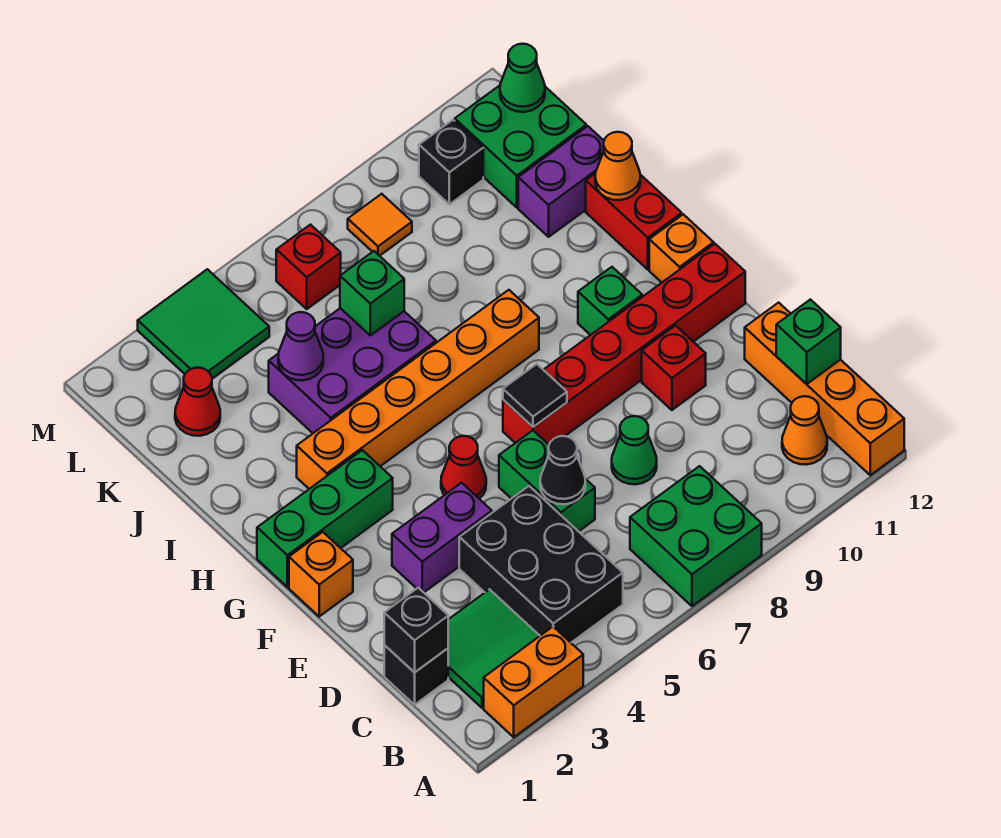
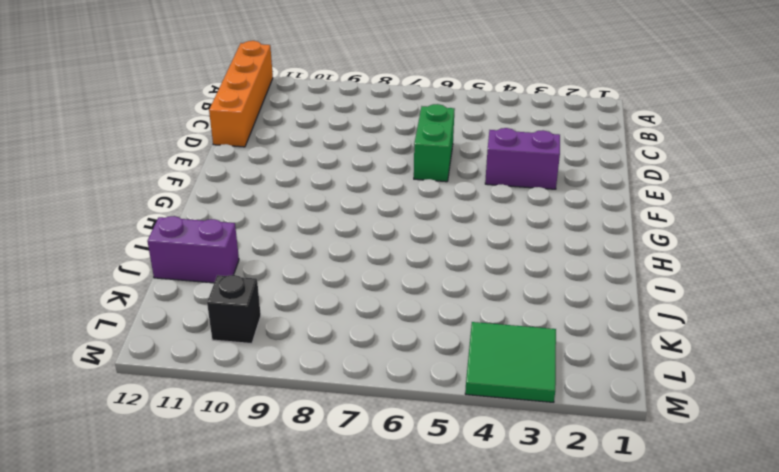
none -> orange 1x2 brick [484,627,583,737]
none -> green 2x2 brick [630,466,762,606]
none -> green 2x2 tile [448,589,540,708]
none -> black 2x3 brick [459,486,623,642]

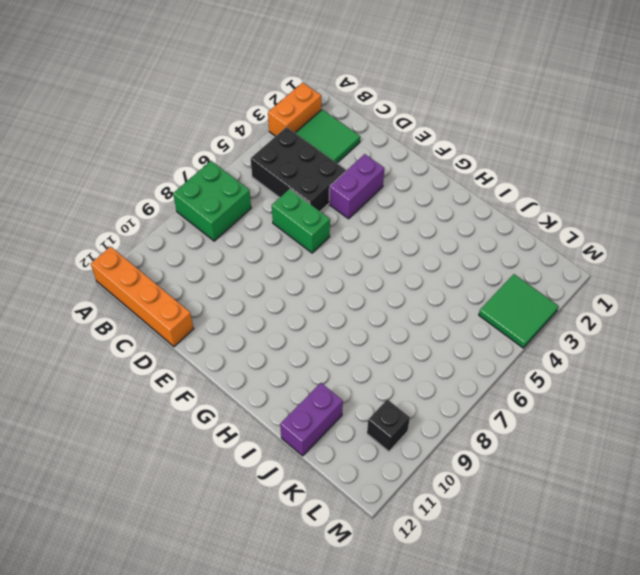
none -> orange 1x1 cone [782,396,827,465]
none -> black 1x1 brick [384,645,448,705]
none -> green 1x1 cone [612,416,657,484]
none -> red 1x1 brick [642,326,706,410]

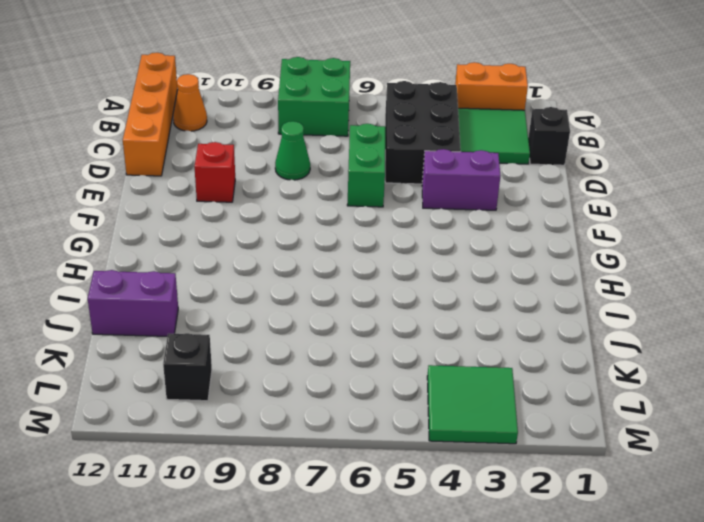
none -> orange 1x1 brick [289,532,353,616]
none -> red 1x1 cone [441,436,486,499]
none -> red 1x6 brick [503,244,745,445]
none -> green 1x3 brick [257,450,393,587]

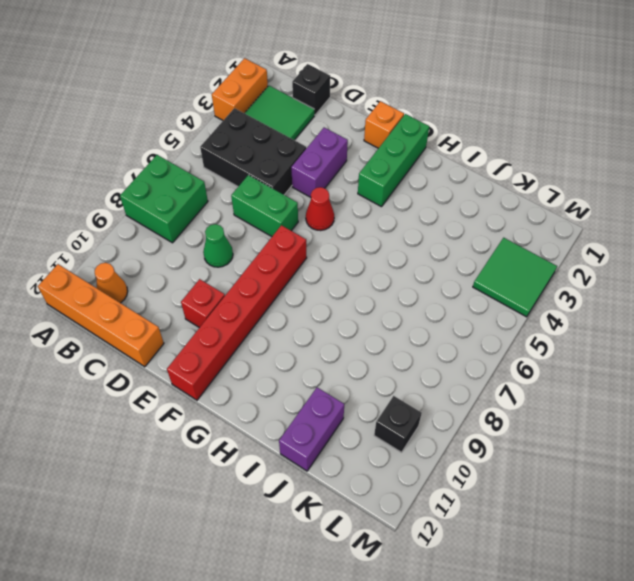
none -> green 1x1 brick [578,267,642,335]
none -> orange 1x1 brick [649,214,714,282]
none -> orange 1x6 brick [297,290,539,489]
none -> red 1x2 brick [586,173,682,269]

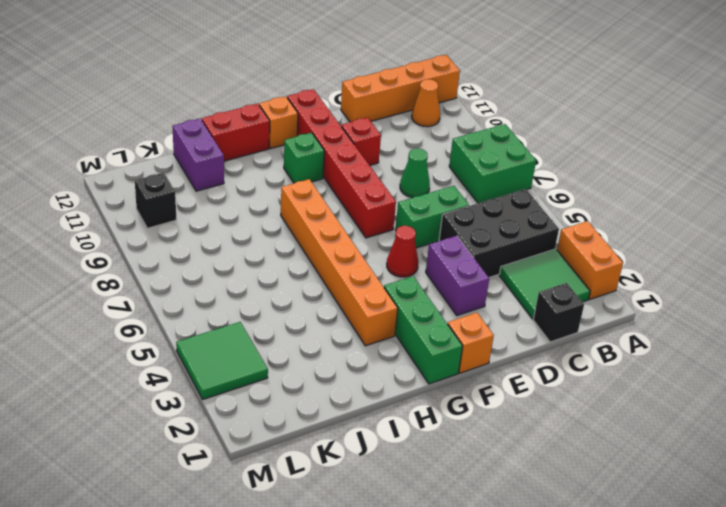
none -> purple 2x3 brick [269,308,436,433]
none -> red 1x1 cone [175,368,220,436]
none -> green 2x2 brick [455,85,586,207]
none -> red 1x1 brick [276,225,341,309]

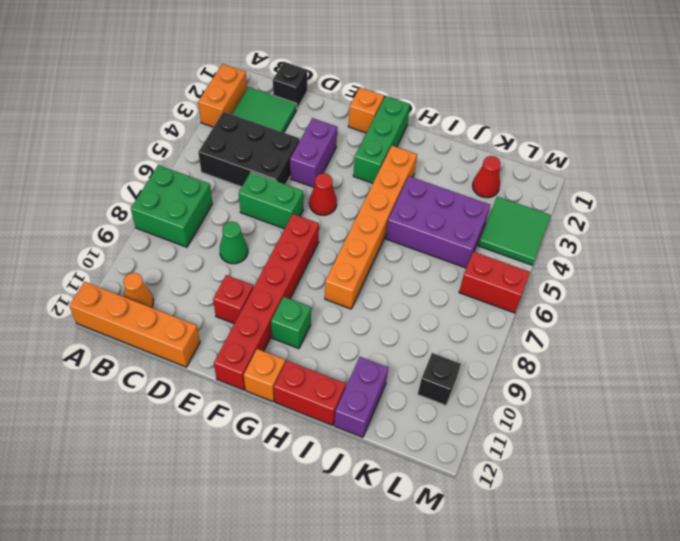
purple 2x3 brick [386,176,490,268] -> purple 2x3 brick turned to [269,308,436,433]
red 1x2 brick [459,252,530,313] -> red 1x1 brick [276,225,341,309]
none -> green 2x2 brick [455,85,586,207]
none -> orange 1x1 tile [348,194,412,256]
none -> black 1x1 brick [384,588,448,673]
none -> green 1x1 brick [776,299,841,384]

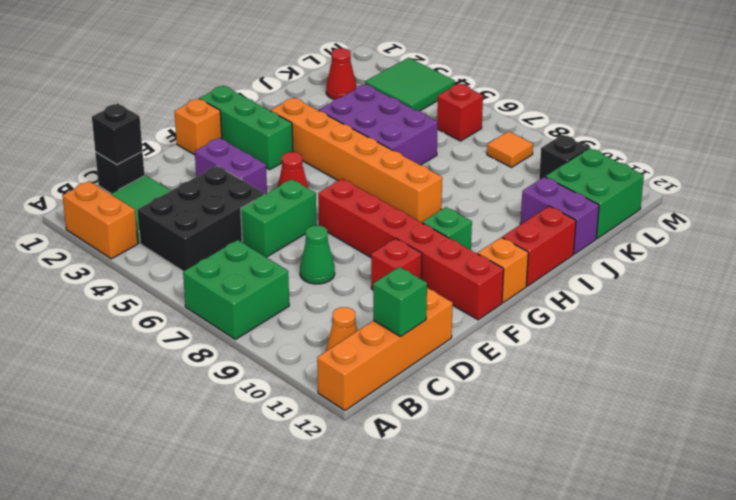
none -> black 1x1 cone [540,436,585,504]
none -> black 1x1 tile [503,364,567,427]
none -> orange 1x1 cone [595,132,640,200]
none -> purple 1x1 cone [278,312,323,380]

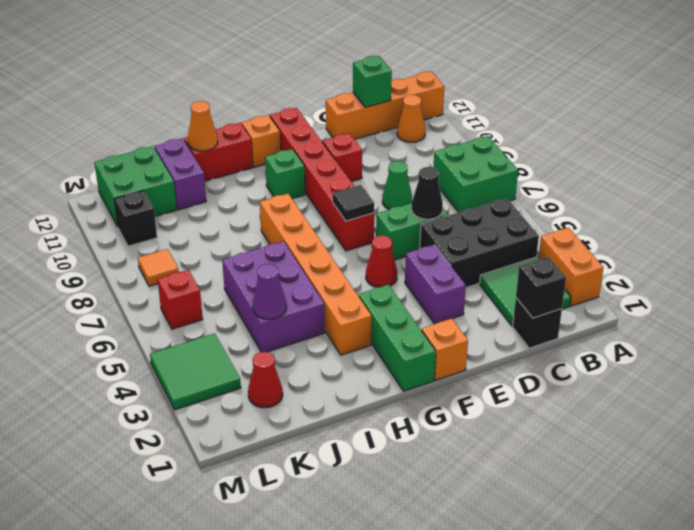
none -> green 1x1 brick [340,251,404,335]
none -> green 1x1 cone [500,44,545,112]

